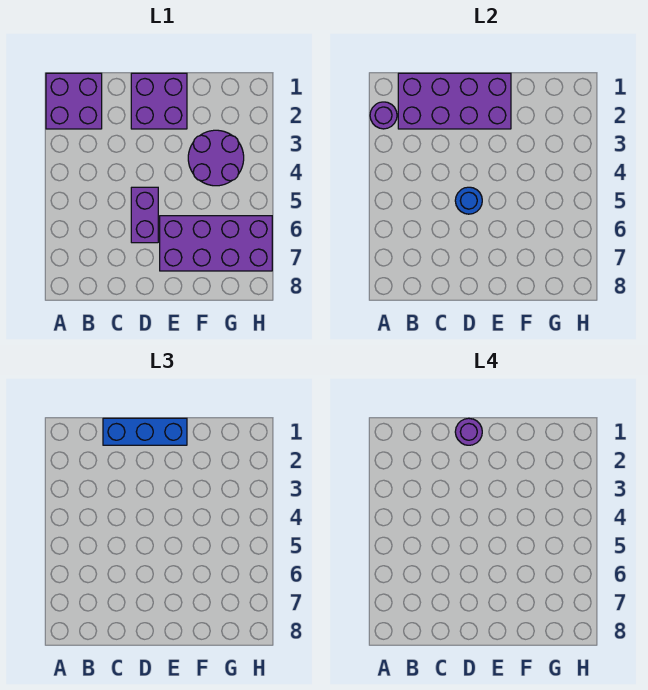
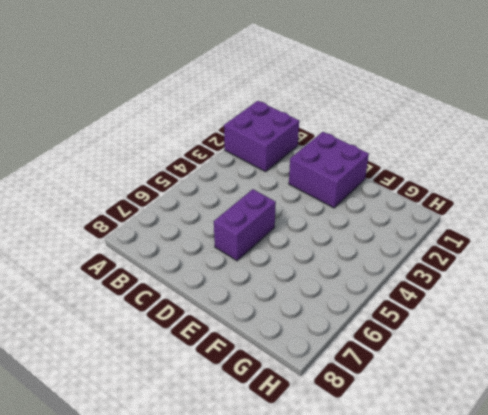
none -> purple 2x4 brick [160,216,272,271]
none -> purple 2x2 round brick [188,130,244,186]

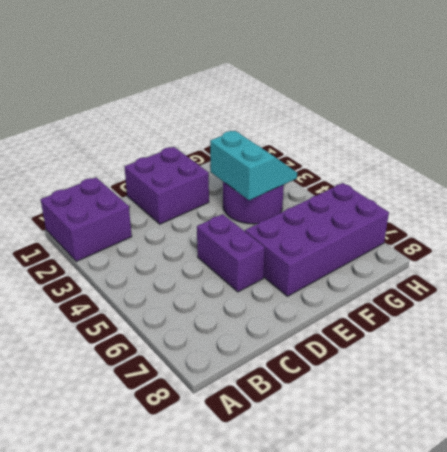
cyan 2x2 slope [210,131,297,200] -> none
none -> purple 1x1 round brick [370,102,397,129]
none -> purple 2x4 brick [398,73,511,129]

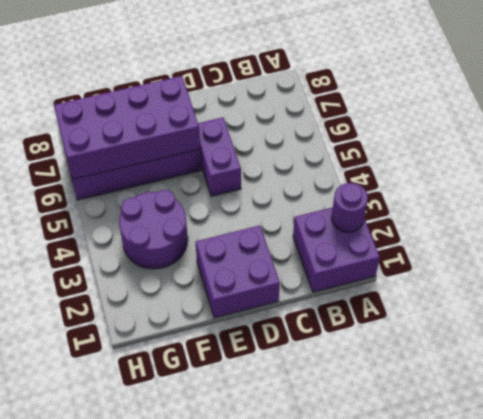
purple 2x4 brick [54,76,200,179] -> purple 2x4 brick moved to [398,73,511,129]
none -> blue 1x1 round brick [455,187,482,214]
none -> blue 1x3 brick [103,418,187,445]

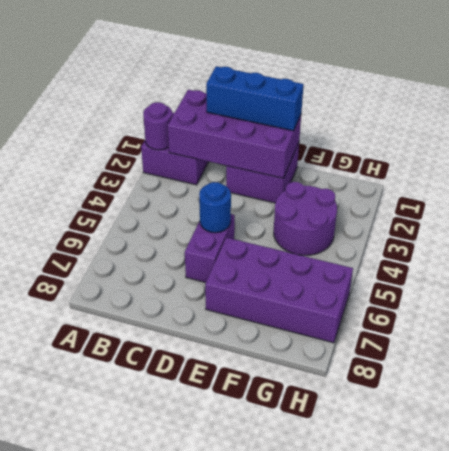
none -> purple 1x1 round brick [455,418,482,445]

